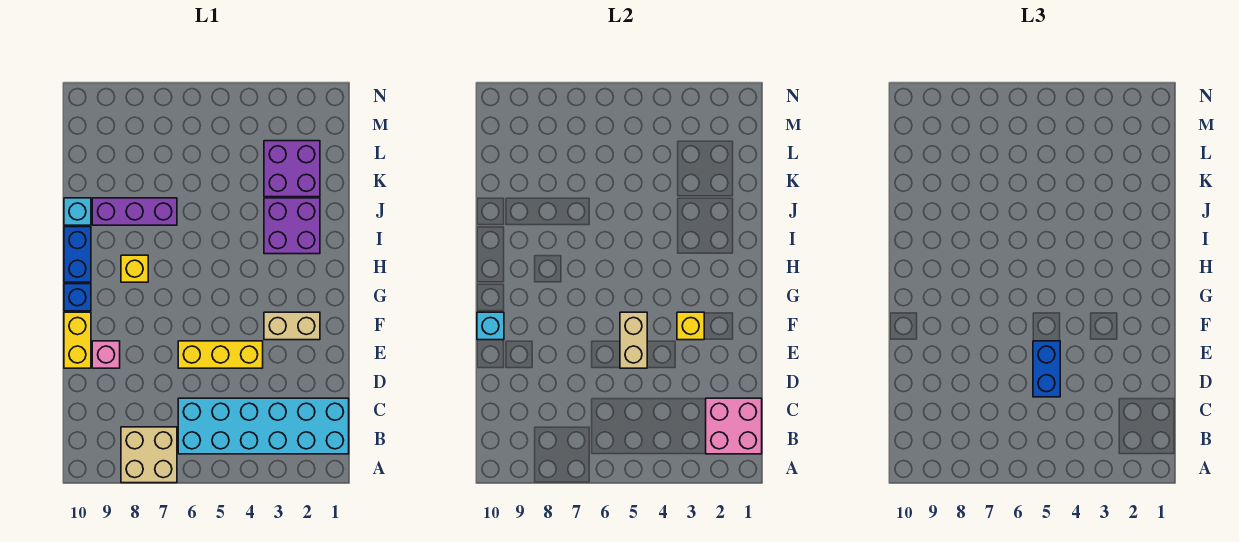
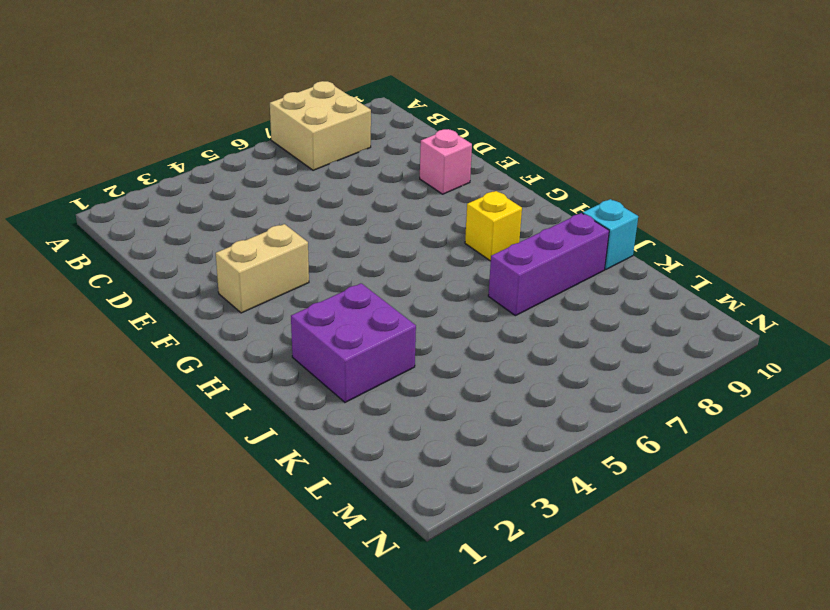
none -> cyan 2x6 brick [178,398,349,454]
none -> yellow 1x3 brick [178,341,263,368]
none -> yellow 1x2 brick [64,312,91,368]

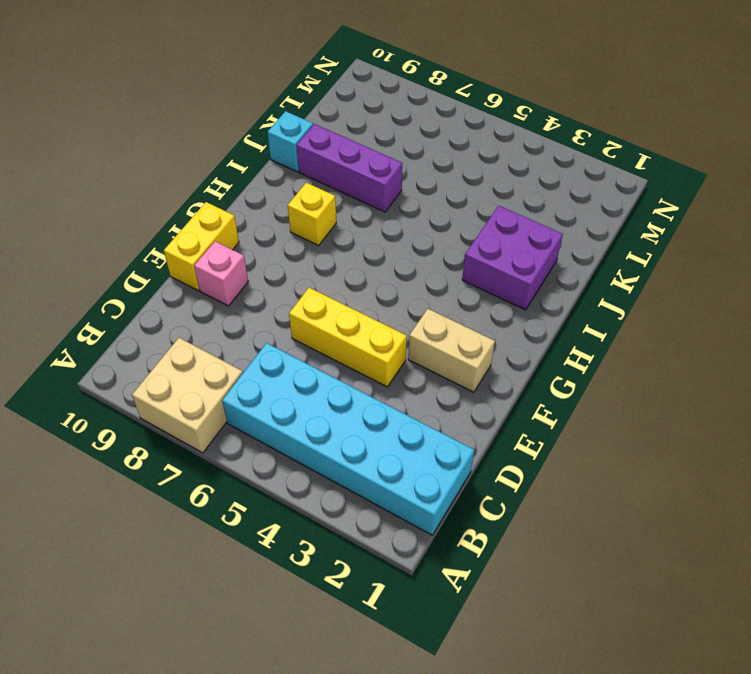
none -> blue 1x1 brick [64,284,91,311]
none -> blue 1x2 brick [64,227,91,282]
none -> purple 2x2 brick [264,141,320,197]

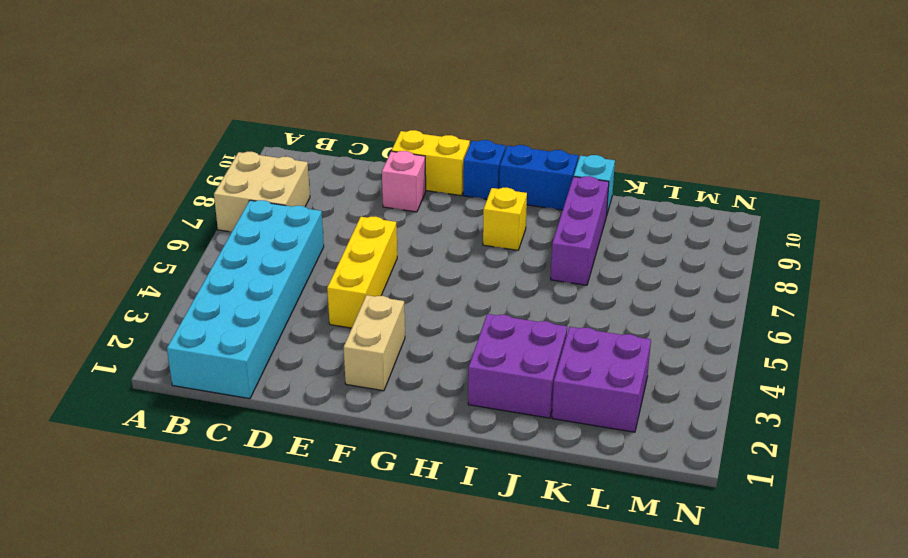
none -> pink 2x2 brick [706,398,762,454]
none -> tan 1x2 brick [620,312,647,368]
none -> yellow 1x1 brick [677,312,704,340]

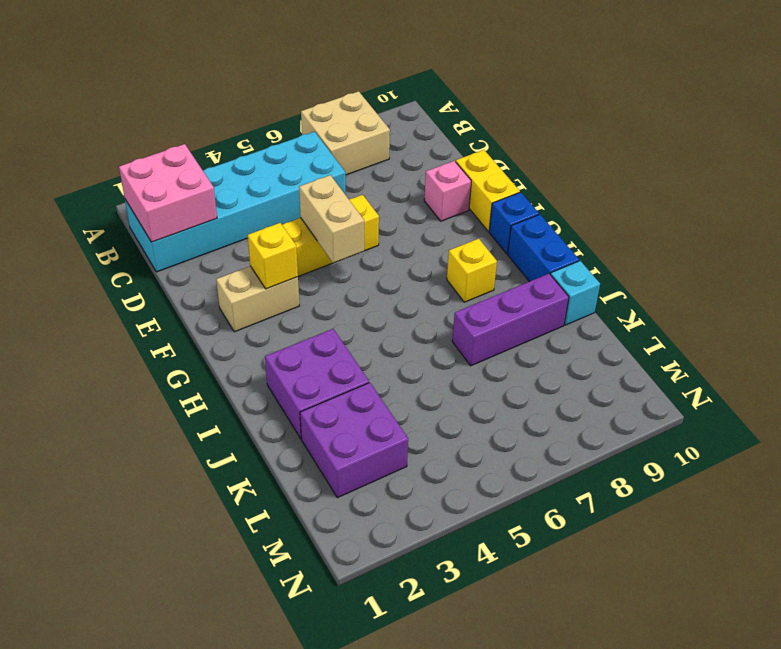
none -> cyan 1x1 brick [477,312,504,340]
none -> blue 1x2 brick [1033,341,1060,397]

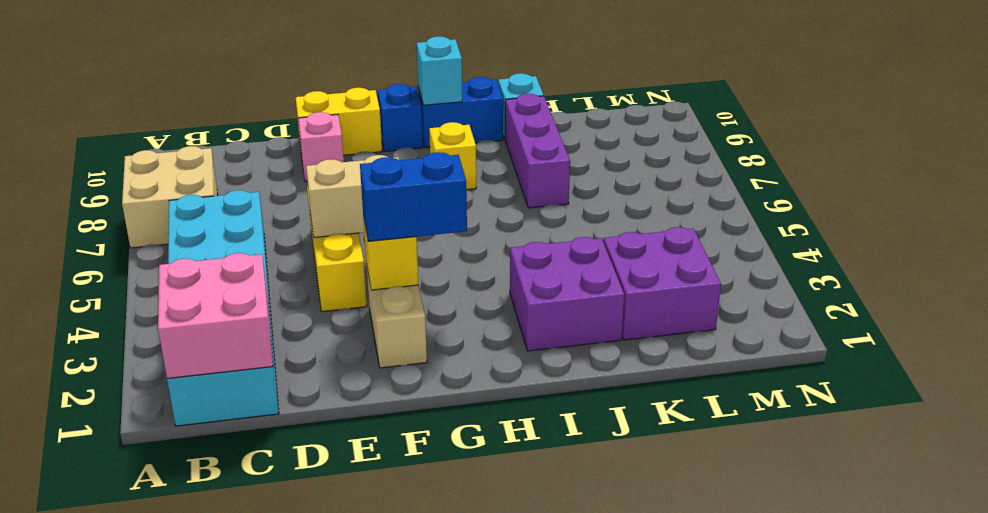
blue 1x2 brick [360,152,467,241] -> blue 1x2 brick moved to [1033,341,1060,397]
cyan 1x1 brick [417,36,462,105] -> cyan 1x1 brick moved to [477,312,504,340]

